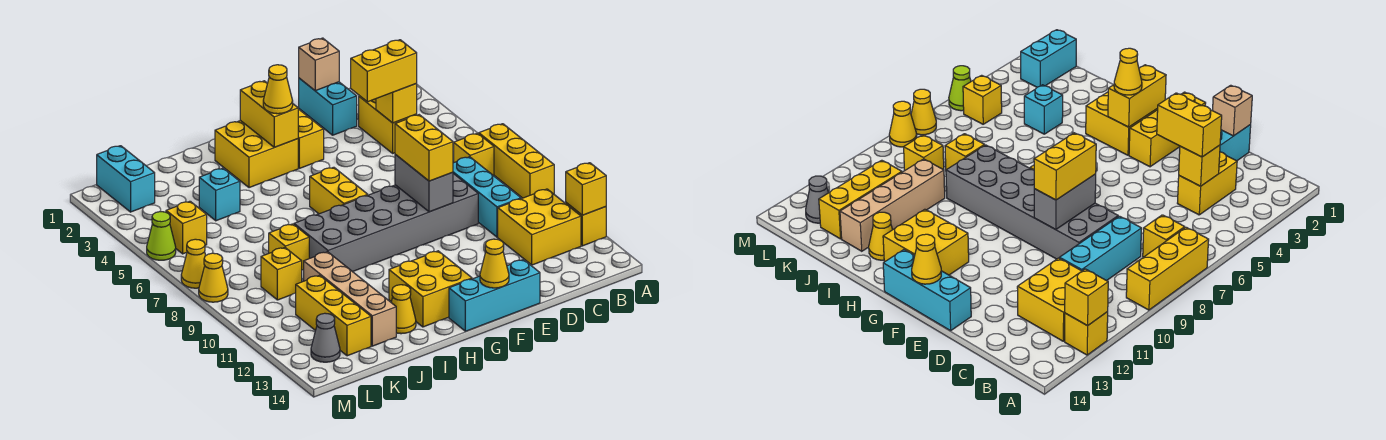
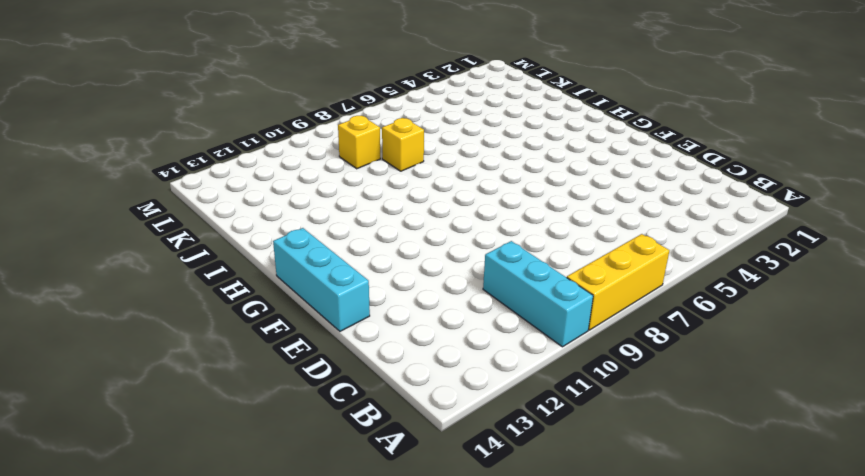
cyan 1x3 brick [483,241,593,347] -> cyan 1x3 brick turned to [453,157,521,237]
none -> yellow 1x1 brick [565,203,606,246]
none -> yellow 1x1 brick [454,133,494,176]
none -> yellow 2x2 brick [498,189,581,265]
none -> yellow 1x2 brick [359,96,417,153]

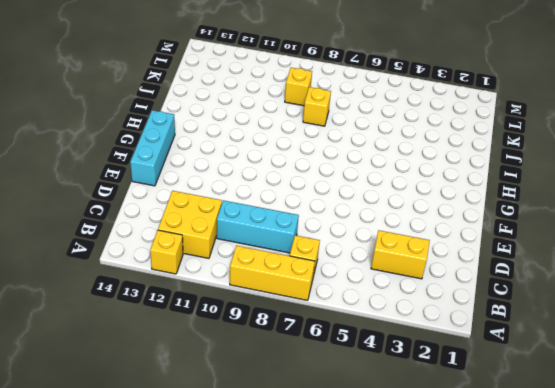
none -> cyan 1x2 brick [299,78,357,135]
none -> grey 2x6 brick [294,174,478,272]
none -> yellow 1x3 brick [298,109,324,168]
none -> yellow 2x2 brick [215,120,298,188]

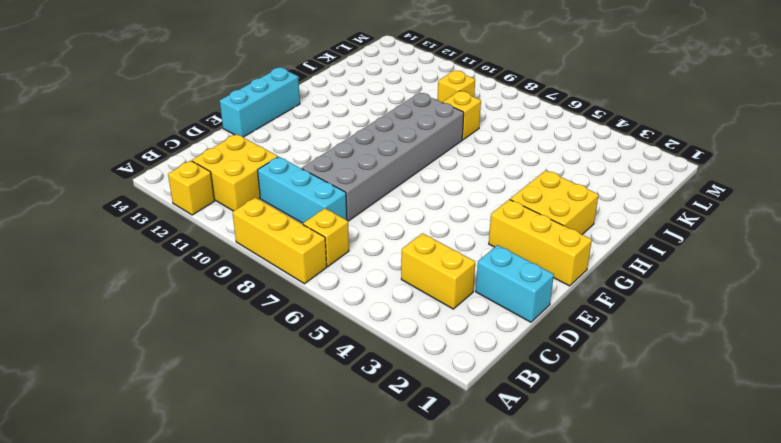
none -> yellow 1x2 brick [310,167,368,214]
none -> yellow 2x2 brick [389,251,472,327]
none -> yellow 1x1 cone [391,285,416,334]
none -> cyan 1x1 brick [199,168,240,221]

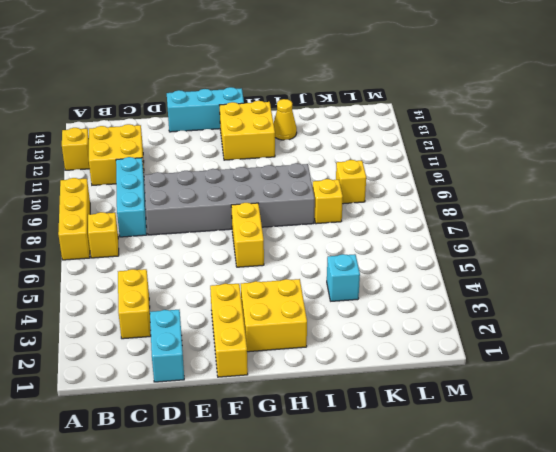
none -> tan 1x4 brick [304,252,396,346]
none -> yellow 1x3 brick [296,275,371,356]
none -> cyan 1x2 brick [97,146,155,212]
none -> yellow 1x1 brick [166,201,207,254]

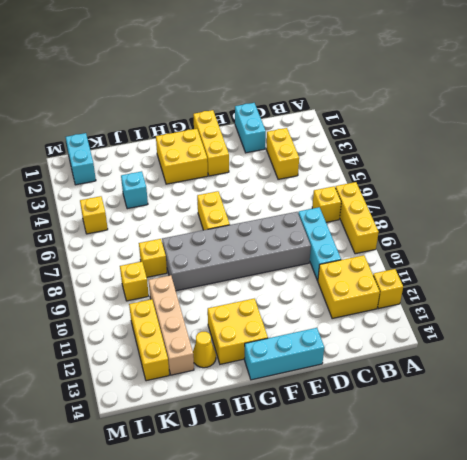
none -> grey 1x1 cone [311,313,340,362]
none -> lime 1x1 cone [147,212,176,260]
none -> yellow 1x1 cone [181,239,206,288]
none -> yellow 1x1 cone [199,253,228,302]

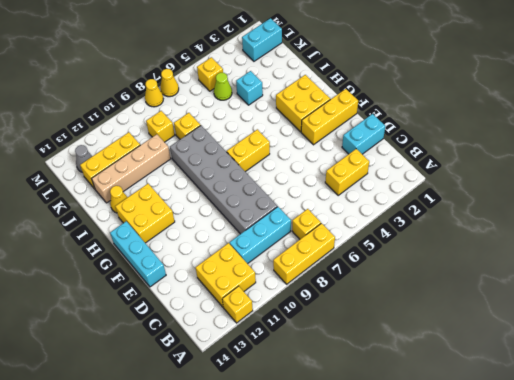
lime 1x1 cone [214,73,232,100] -> lime 1x1 cone moved to [147,212,176,260]
none -> yellow 1x1 brick [566,163,606,215]
none -> yellow 1x1 brick [376,84,417,123]
none -> tan 1x1 brick [299,38,339,91]
none -> grey 1x2 brick [395,155,453,212]

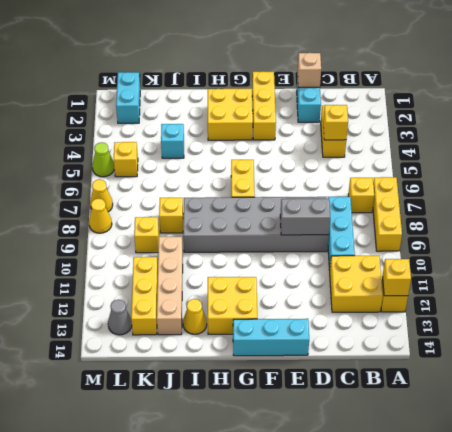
grey 1x2 brick [280,199,330,235] -> grey 1x2 brick turned to [395,155,453,212]
none -> yellow 1x1 cone [480,239,509,288]
none -> yellow 1x2 brick [240,81,298,147]
none -> yellow 1x2 brick [351,40,417,102]
none -> yellow 1x2 brick [395,115,453,181]

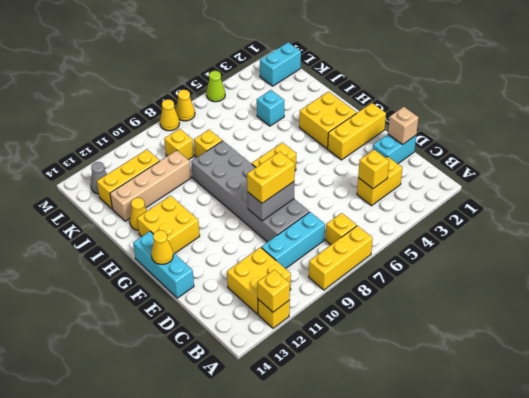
none -> yellow 1x1 brick [166,201,207,254]
none -> yellow 1x2 brick [240,81,298,147]
none -> yellow 1x2 brick [351,40,417,102]
none -> yellow 1x1 cone [263,65,293,114]

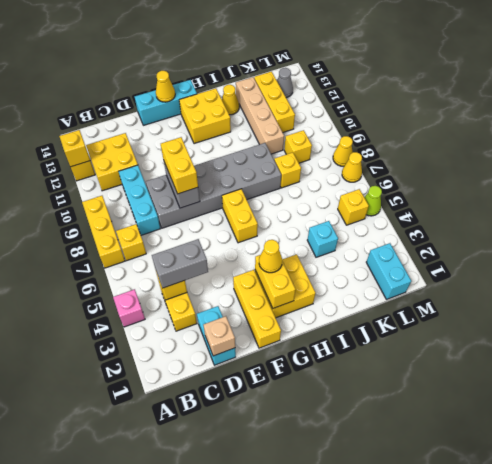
pink 1x1 brick [113,289,145,327] -> none
grey 1x2 brick [152,239,208,288] -> yellow 1x2 brick [351,40,417,102]

